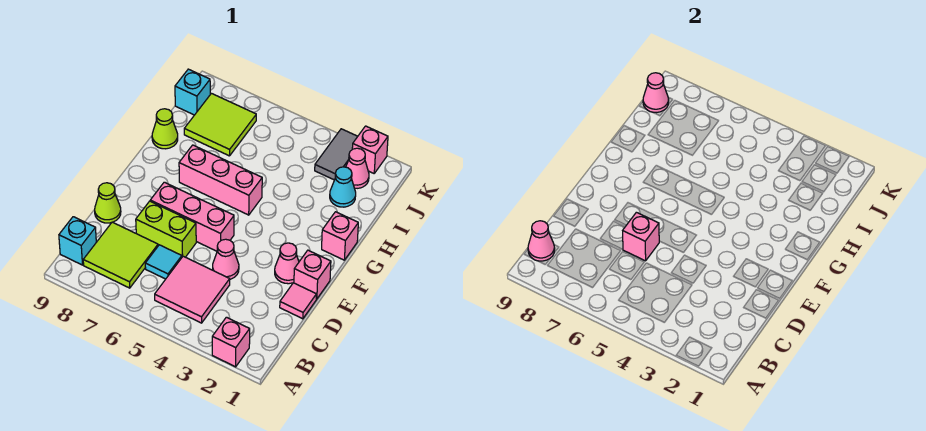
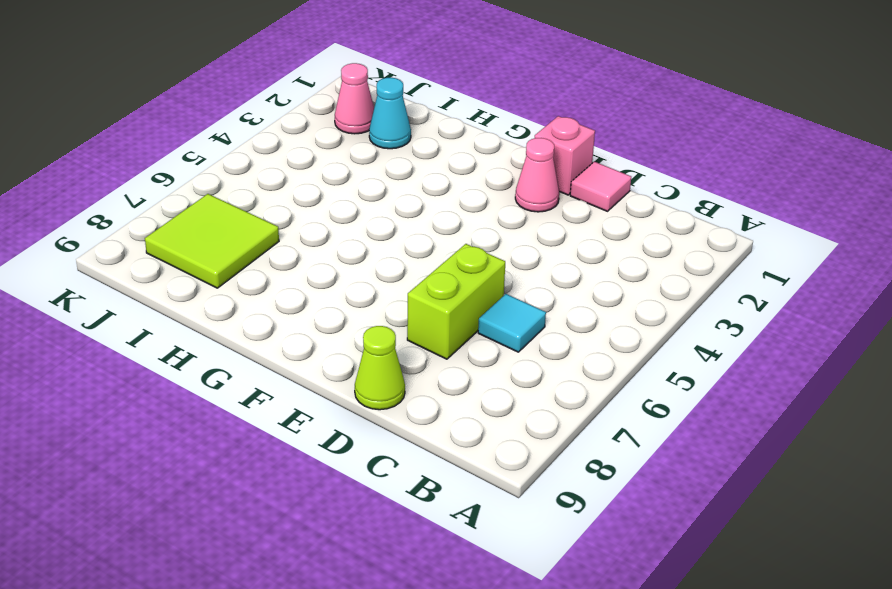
none -> pink 1x1 brick [212,317,250,367]
none -> pink 2x2 tile [155,256,230,323]
none -> lime 2x2 tile [83,222,158,288]

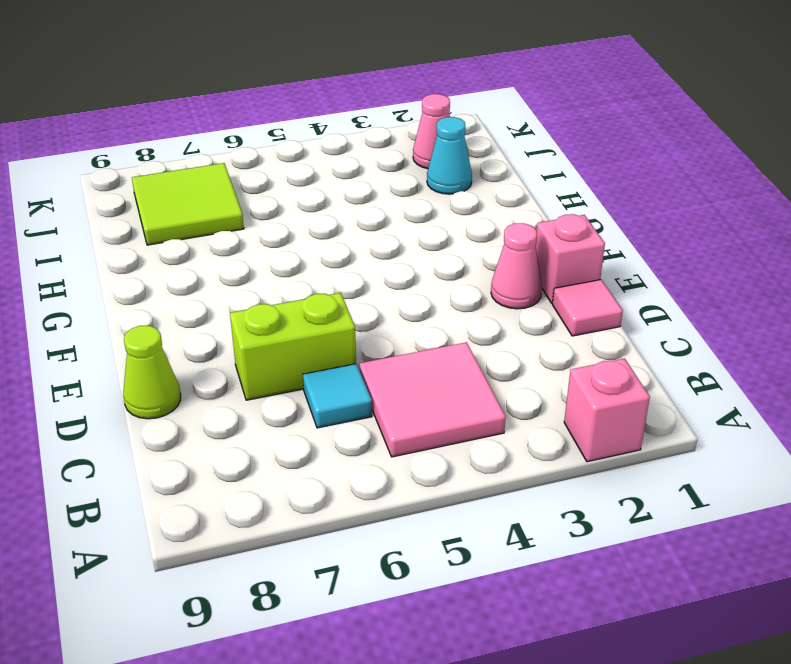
none -> lime 2x2 tile [83,222,158,288]
none -> cyan 1x1 brick [59,217,96,265]
none -> pink 1x1 cone [213,239,239,279]

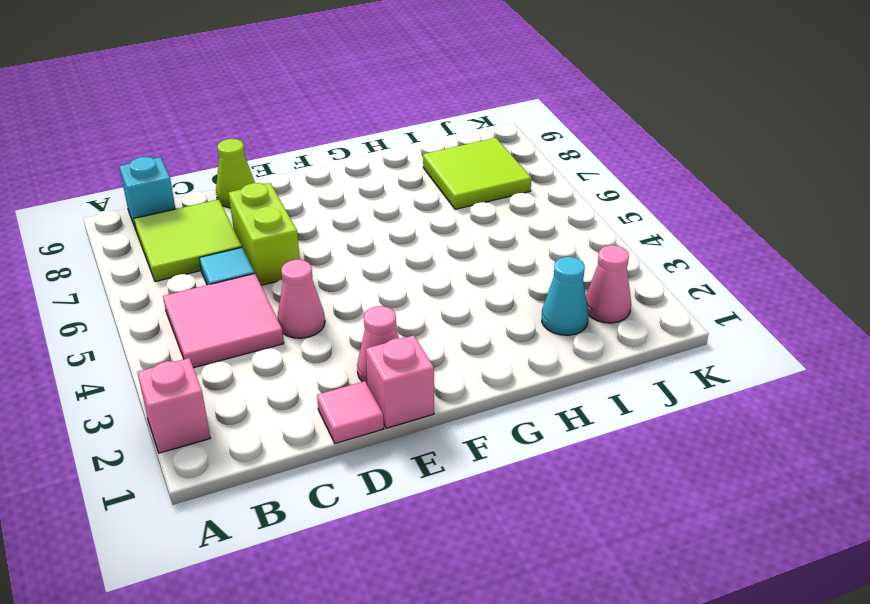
none -> pink 1x3 brick [150,182,234,251]
none -> pink 1x1 brick [322,212,358,260]
none -> pink 1x3 brick [179,145,262,215]

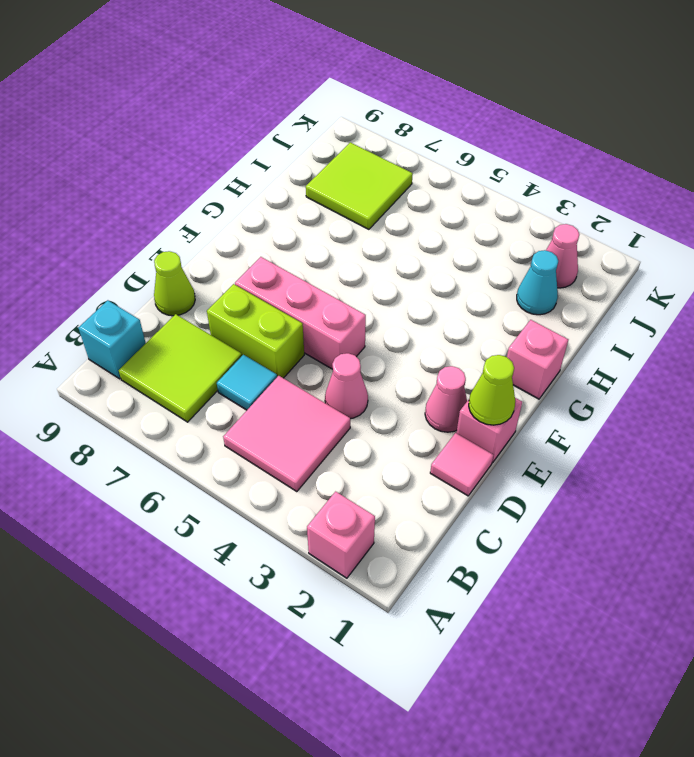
lime 1x1 cone [469,355,515,425] -> lime 1x1 cone moved to [152,109,178,149]
none -> pink 1x3 brick [179,145,262,215]
none -> grey 1x2 tile [315,129,358,180]
none -> cyan 1x1 brick [175,69,210,115]

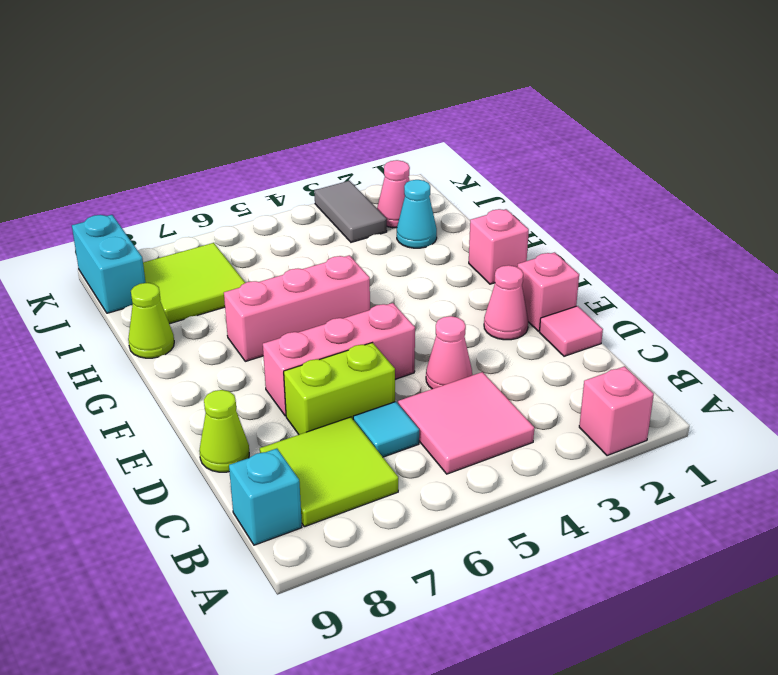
cyan 1x2 brick [72,215,146,313] -> cyan 1x1 brick [175,69,210,115]
none -> pink 1x1 brick [352,126,388,173]
none -> pink 1x1 cone [528,221,555,261]
none -> pink 1x1 brick [623,212,659,261]

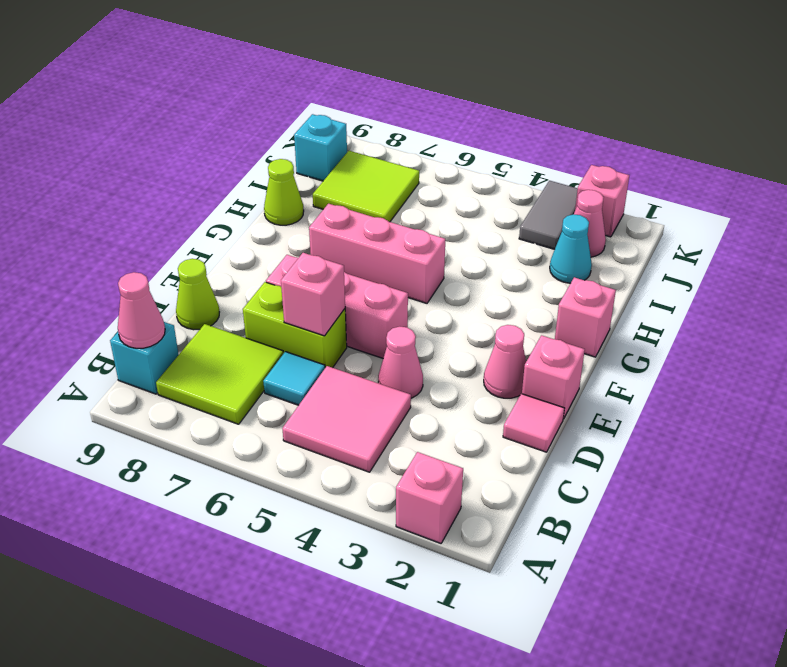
none -> pink 1x1 cone [643,73,669,112]

